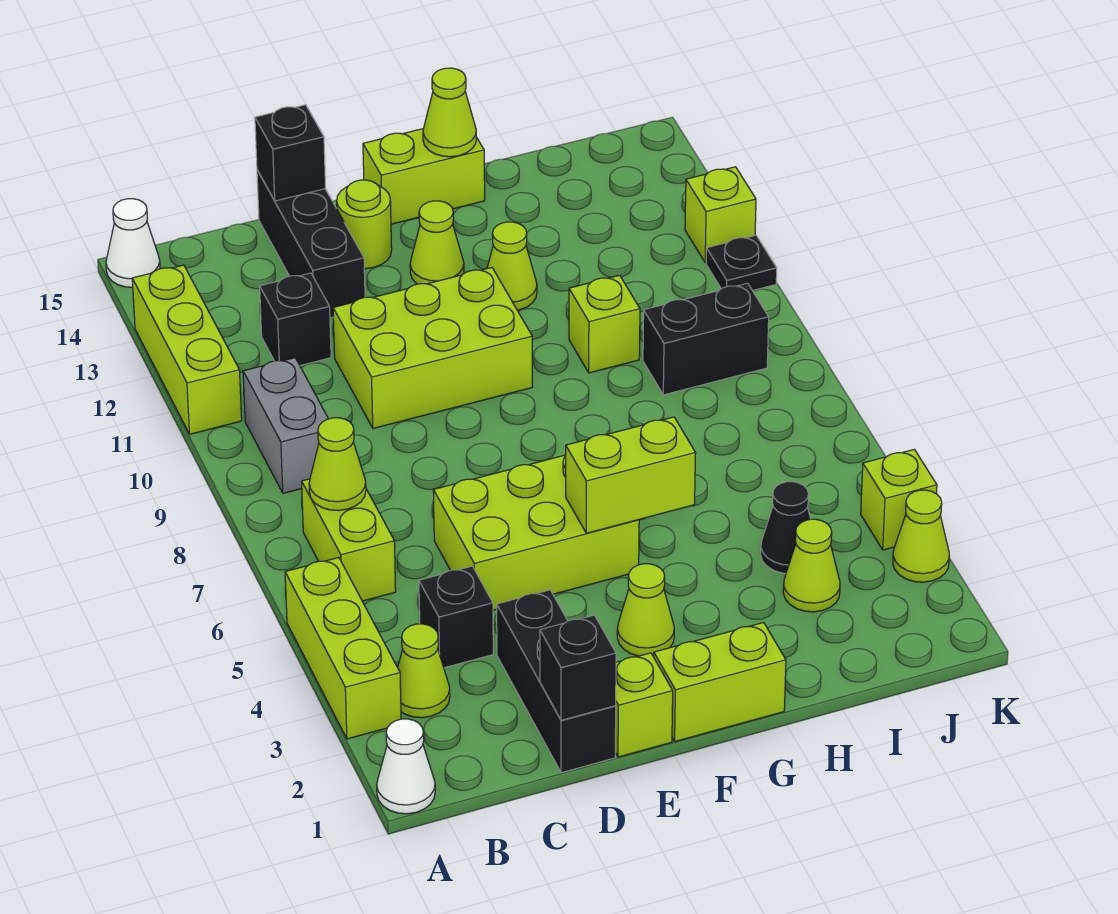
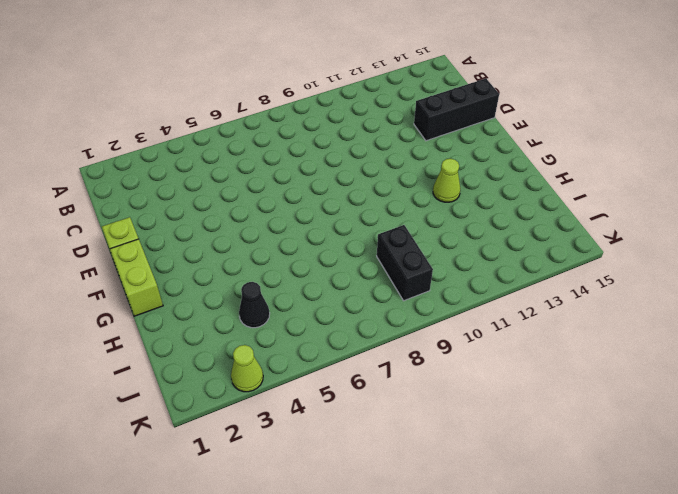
none -> white 1x1 cone [377,719,435,814]
none -> lime 1x3 brick [285,558,401,739]
none -> lime 1x3 brick [132,265,242,434]
none -> white 1x1 cone [106,199,160,287]

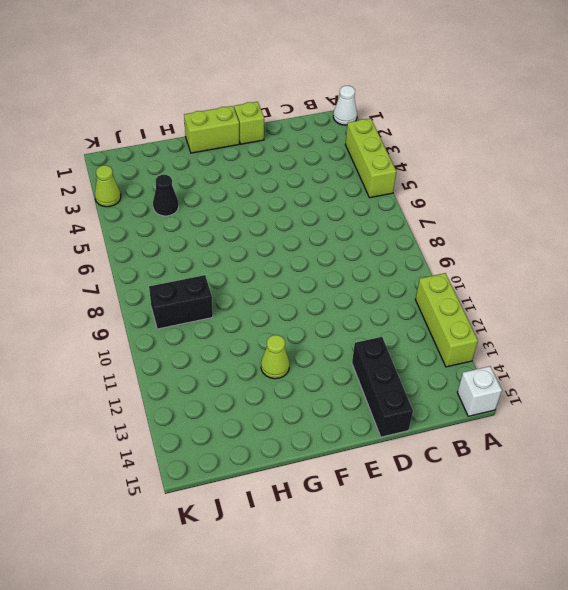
white 1x1 brick [457,366,502,416] -> white 1x1 cone [106,199,160,287]
none -> lime 1x1 cone [398,624,450,718]
none -> lime 1x2 brick [302,479,396,601]
none -> grey 1x2 brick [243,358,328,493]
none -> black 1x1 brick [419,566,493,668]

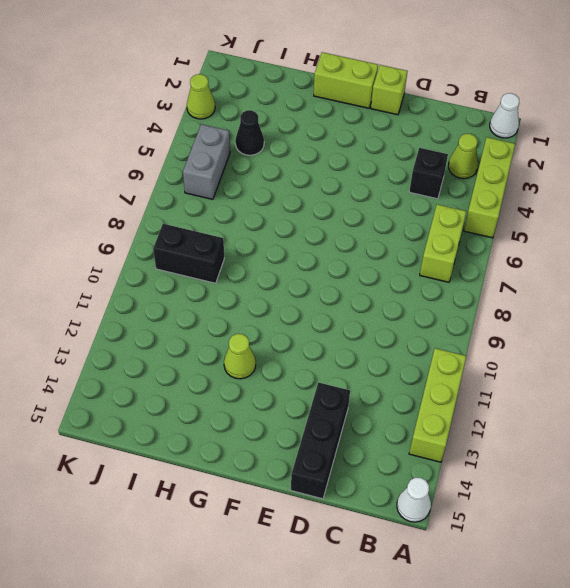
grey 1x2 brick [183,124,230,199] -> grey 1x2 brick moved to [243,358,328,493]
none -> black 1x1 brick [260,273,331,365]
none -> black 1x3 brick [497,590,616,773]
none -> lime 2x3 brick [433,455,639,610]
none -> lime 2x3 brick [333,268,533,428]

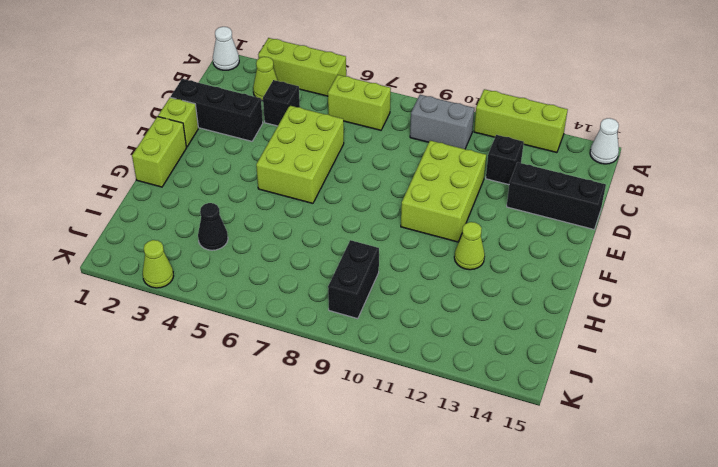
none -> lime 1x1 round brick [337,180,392,269]
none -> lime 1x1 cone [617,564,674,656]
none -> lime 1x1 cone [410,201,464,284]
none -> lime 1x2 brick [363,129,485,224]

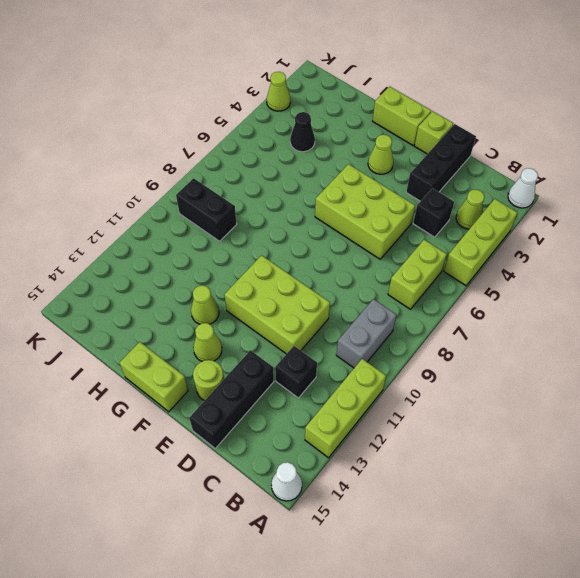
none -> lime 1x1 brick [569,275,640,373]
none -> lime 1x1 cone [783,519,840,612]
none -> lime 1x1 brick [861,449,937,550]
none -> black 1x1 plate [706,235,777,291]

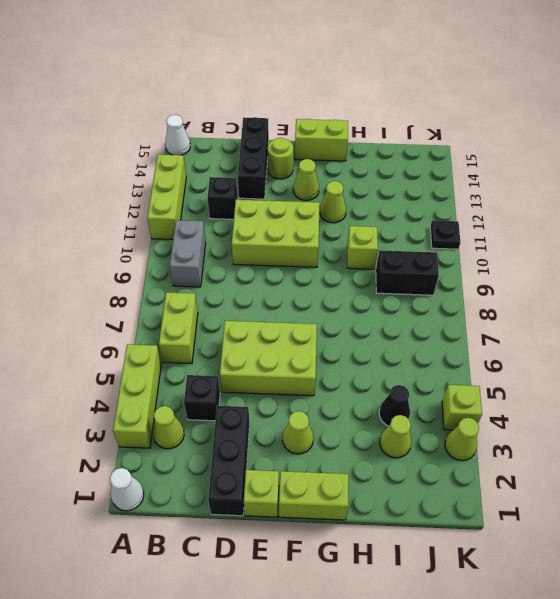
none -> lime 1x1 brick [685,167,756,263]
none -> lime 1x1 cone [309,418,366,511]
none -> black 1x1 brick [540,615,616,720]
none -> black 1x1 brick [255,105,326,201]

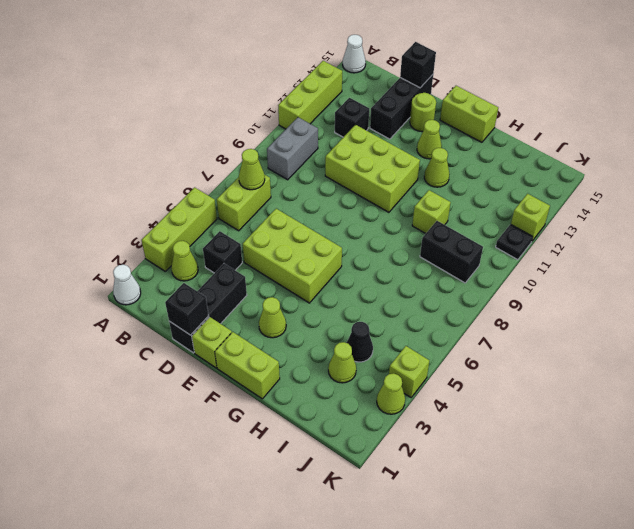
none -> lime 1x2 brick [566,417,696,533]
none -> lime 1x1 cone [423,68,476,157]

